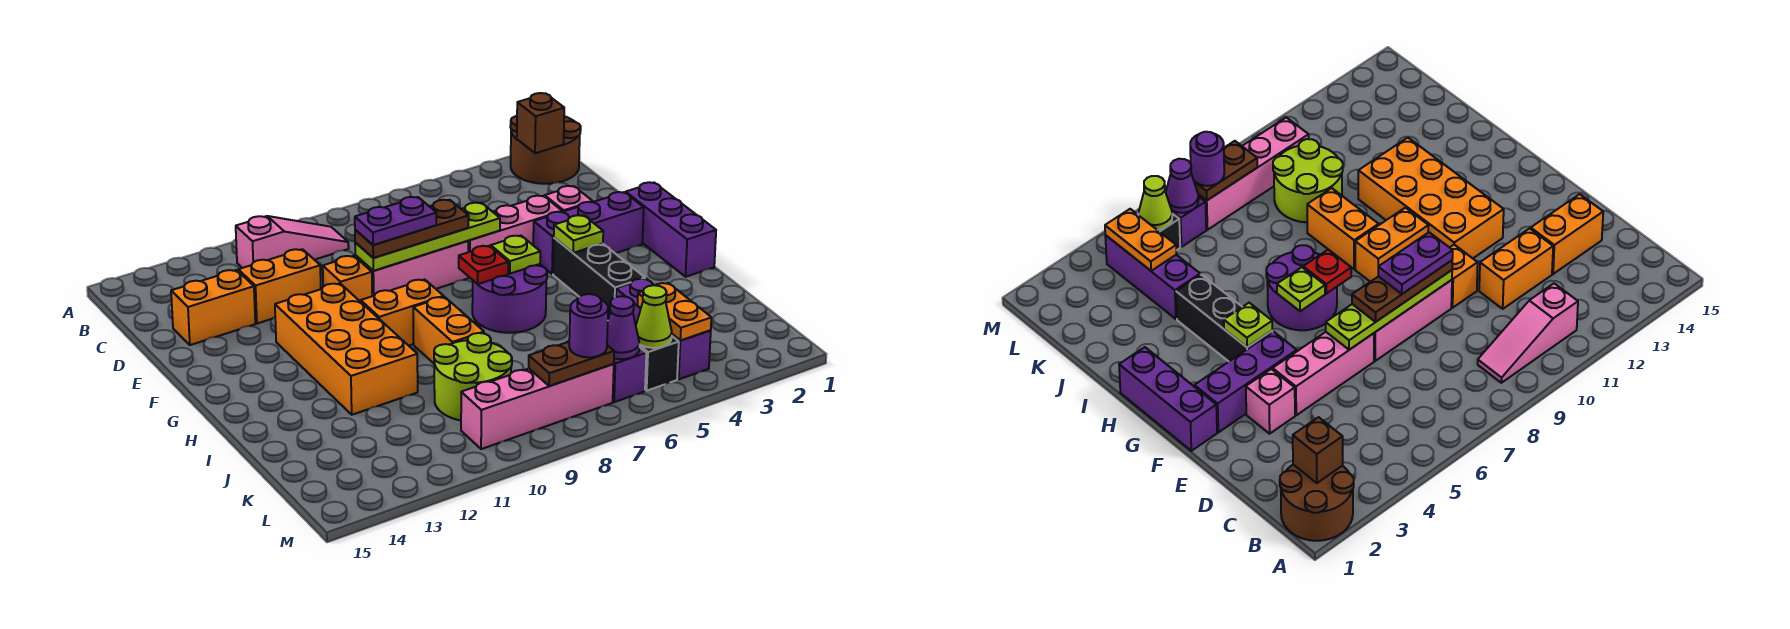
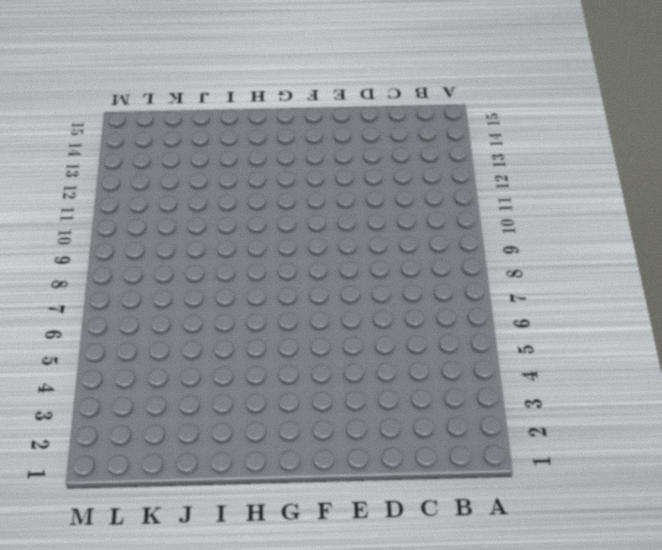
none -> brown 2x2 round brick [510,116,581,184]
none -> pink 1x3 slope [236,216,349,268]
none -> orange 1x2 brick [238,249,321,324]
none -> orange 1x2 brick [171,270,255,345]

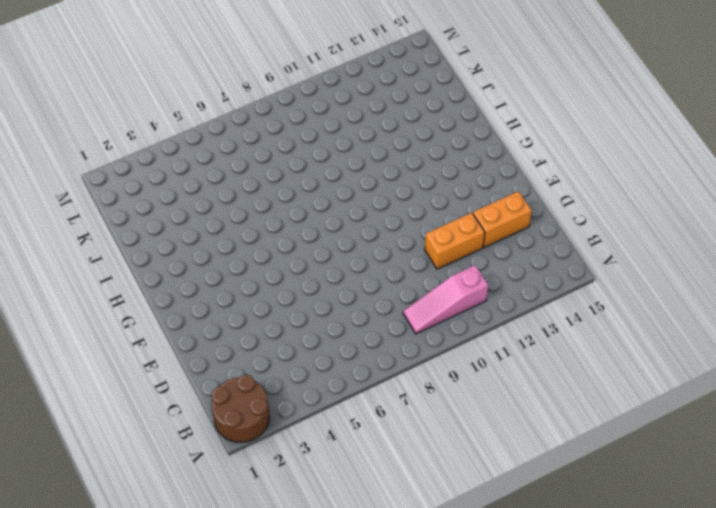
none -> pink 1x1 brick [545,186,593,212]
none -> pink 1x3 brick [468,196,562,277]
none -> pink 1x3 brick [355,241,468,296]
none -> orange 1x1 brick [323,256,372,302]

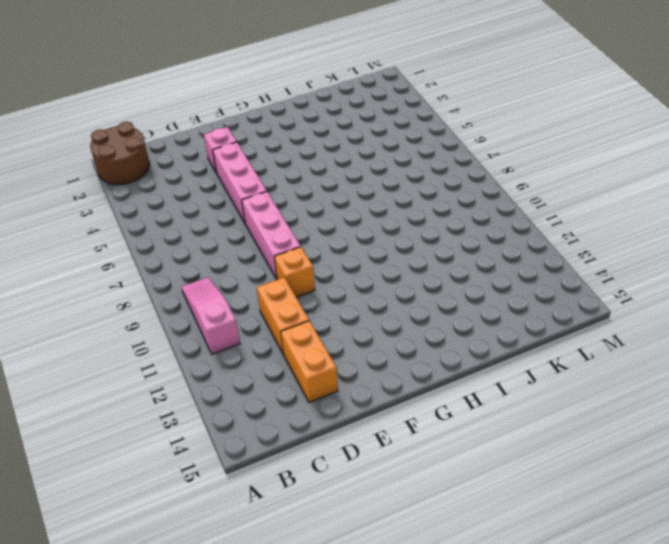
none -> purple 1x3 brick [626,182,716,277]
none -> purple 1x3 brick [533,192,644,274]
none -> orange 2x4 brick [275,283,418,415]
none -> black 1x3 brick [553,238,645,319]

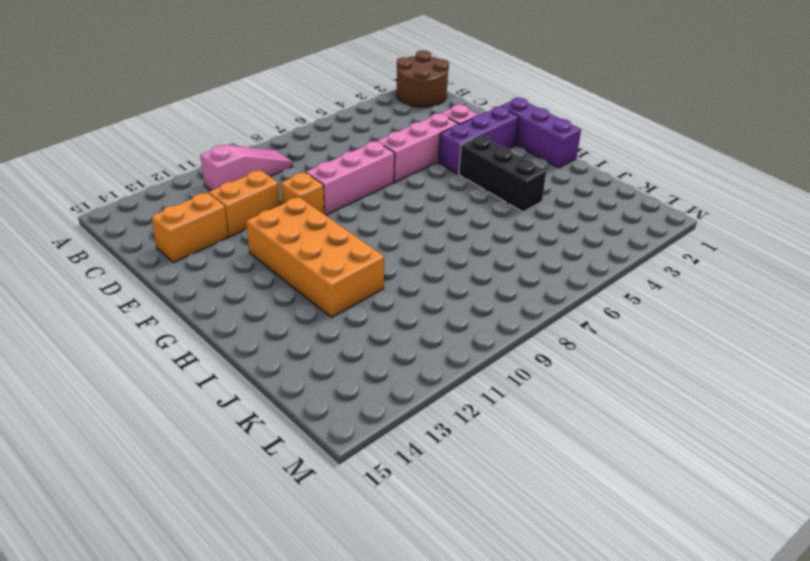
none -> purple 2x2 round brick [472,264,547,333]
none -> orange 1x2 brick [361,279,444,346]
none -> orange 1x2 brick [413,297,484,363]
none -> purple 1x3 brick [616,279,711,379]

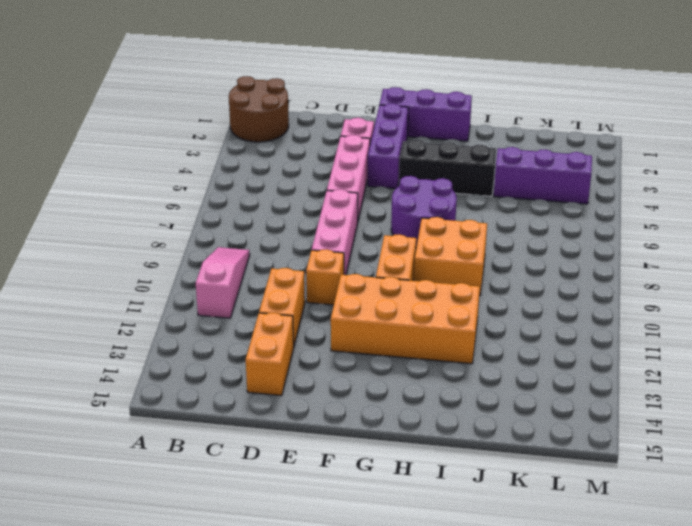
orange 2x2 brick [414,217,487,296] -> orange 1x2 brick [413,297,484,363]
none -> lime 2x2 round brick [434,333,512,420]
none -> black 1x1 brick [639,336,679,391]
none -> purple 1x1 brick [613,347,646,402]
none -> pink 1x4 brick [461,364,614,449]

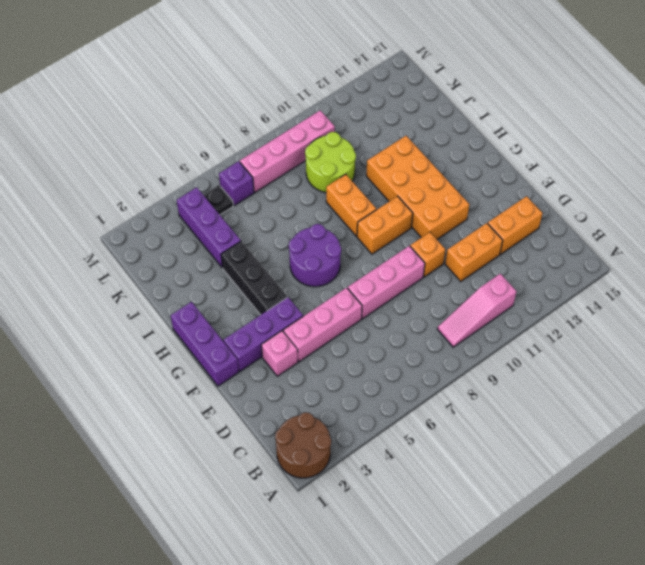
black 1x1 plate [203,185,233,215] -> black 1x1 brick [639,336,679,391]
none -> brown 1x1 brick [517,93,564,153]
none -> lime 1x4 plate [355,203,500,271]
none -> lime 1x1 plate [554,215,603,253]
none -> lime 1x1 plate [491,236,540,274]

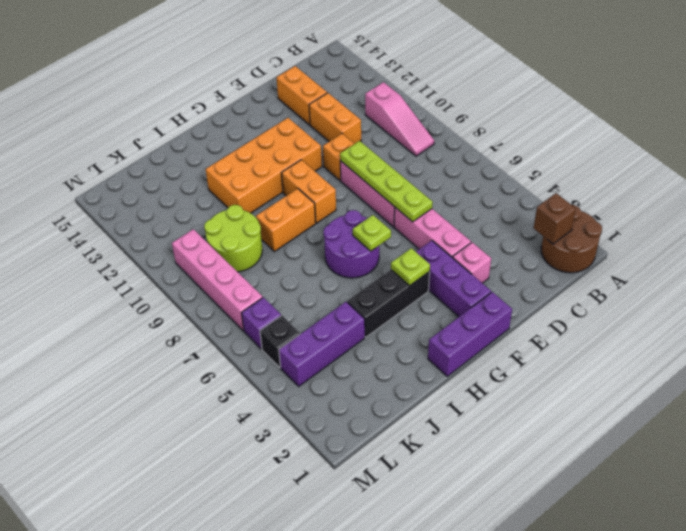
none -> red 1x1 plate [459,246,508,284]
none -> orange 1x2 plate [638,283,711,340]
none -> lime 1x1 cone [636,285,672,348]
none -> purple 1x1 cone [607,296,639,359]

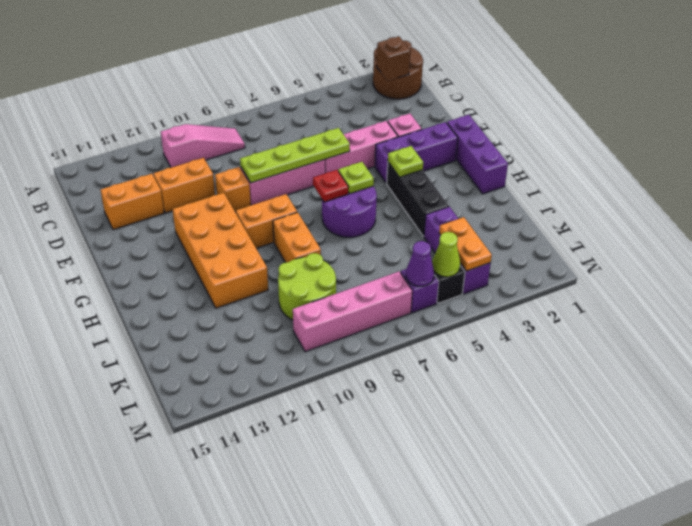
none -> brown 1x2 plate [529,342,614,386]
none -> brown 1x3 plate [355,200,469,258]
none -> purple 1x1 round brick [569,294,608,357]
none -> purple 1x2 plate [355,197,436,245]

